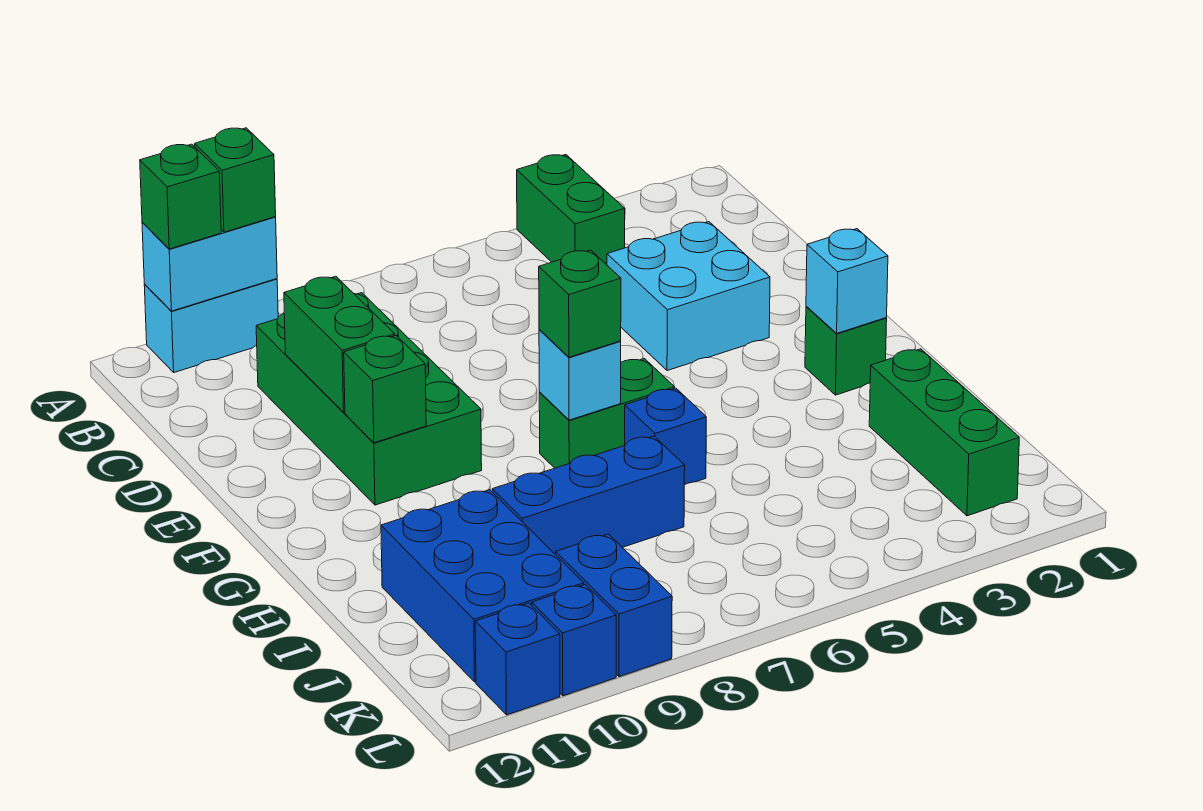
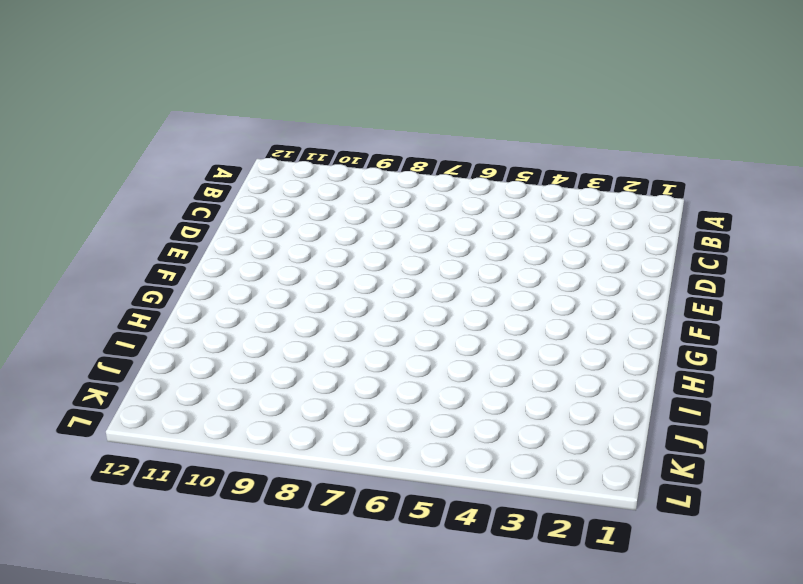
none -> green 1x2 brick [517,155,625,265]
none -> cyan 1x2 brick [144,279,278,372]
none -> green 2x4 brick [256,293,482,505]

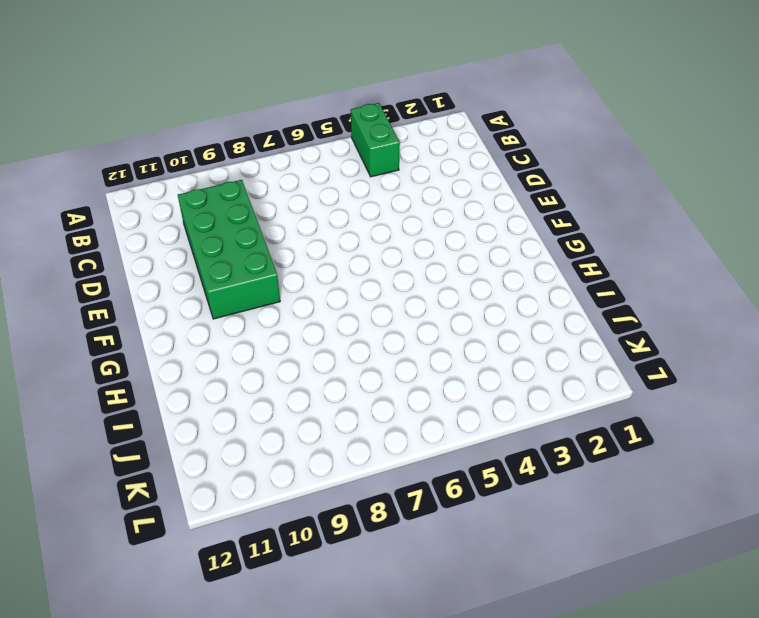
none -> cyan 1x2 brick [144,279,278,372]
none -> cyan 2x2 brick [607,222,770,371]
none -> green 1x1 brick [805,306,887,395]

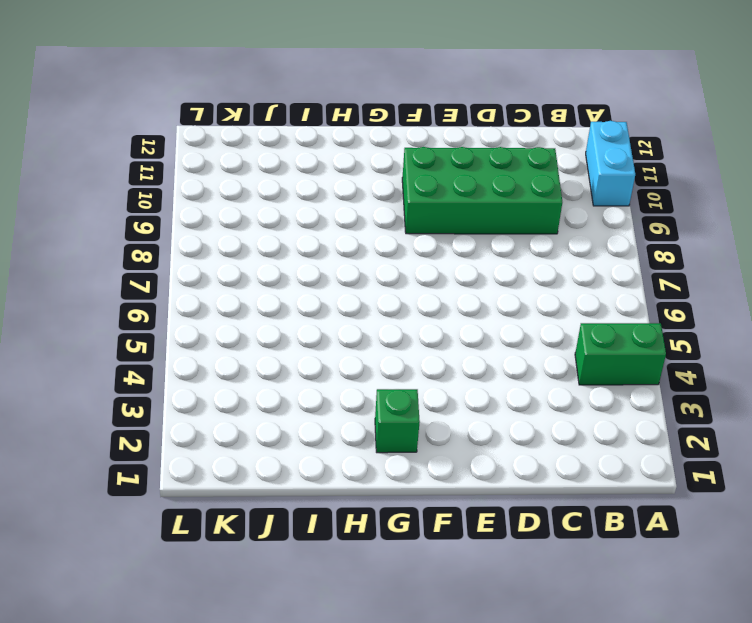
none -> cyan 2x2 brick [607,222,770,371]
none -> green 1x2 brick [539,359,675,468]
none -> blue 1x1 brick [625,388,706,485]

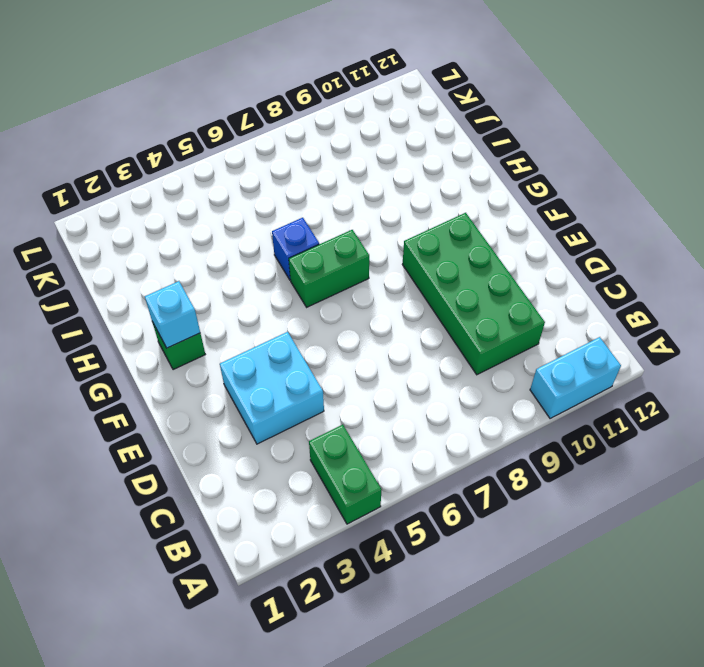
none -> green 1x3 brick [869,349,1019,516]
none -> blue 1x3 brick [492,436,685,555]
none -> blue 2x3 brick [381,490,584,682]

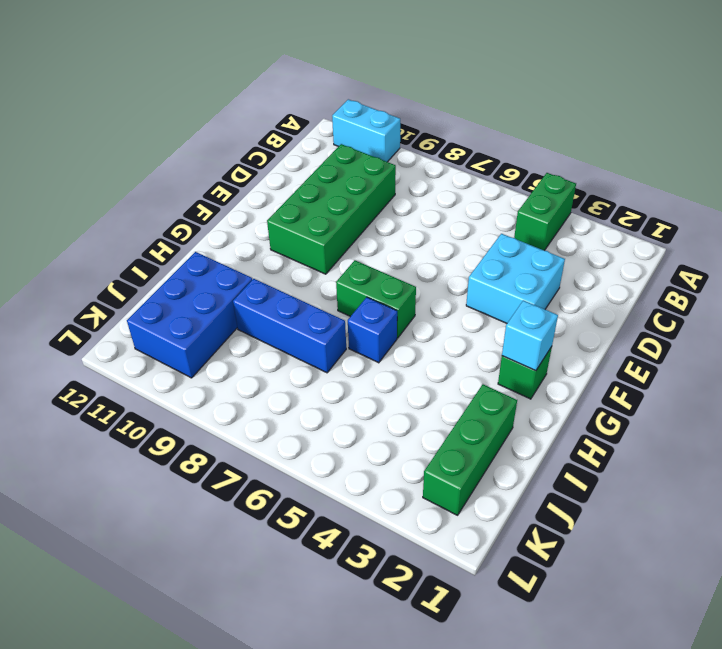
none -> blue 1x2 brick [556,534,672,677]
none -> blue 1x1 brick [532,585,616,696]
none -> blue 1x1 brick [475,603,560,715]

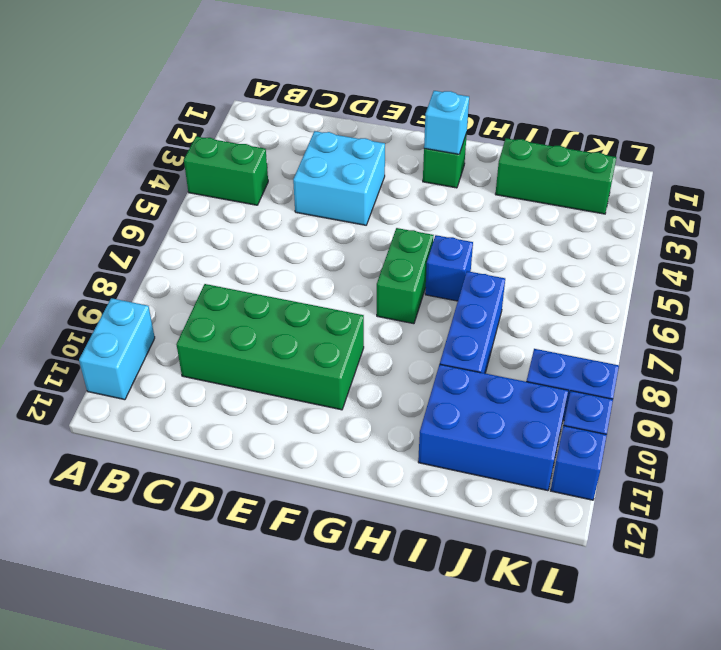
none -> cyan 1x2 brick [142,217,277,311]
none -> green 1x2 brick [284,276,395,412]
none -> green 1x1 brick [344,336,426,443]

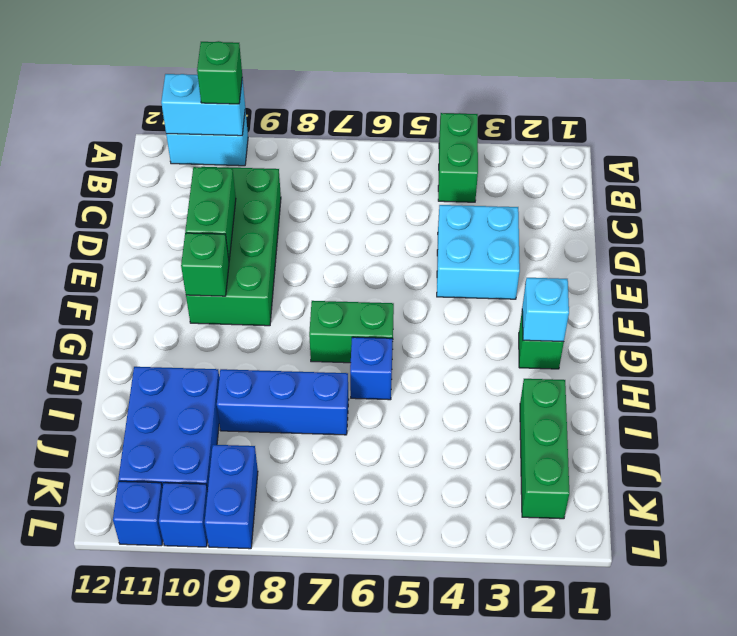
none -> cyan 1x1 brick [539,329,621,420]
none -> green 1x1 brick [140,144,221,249]
none -> green 1x1 brick [539,250,621,357]

